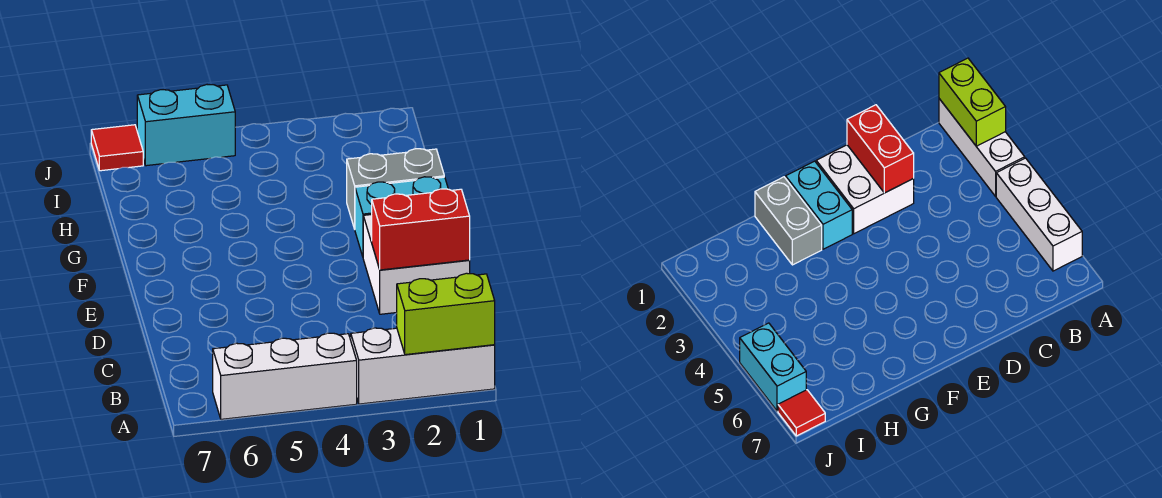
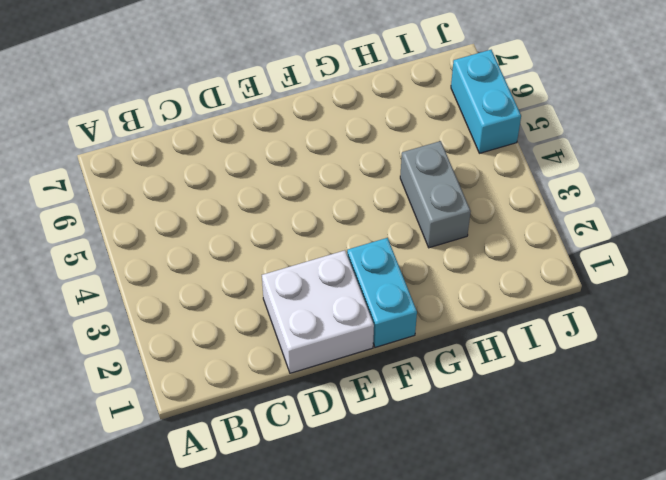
grey 1x2 brick [400,141,471,248] -> grey 1x2 brick moved to [347,149,444,229]
none -> white 1x3 brick [351,328,495,404]
none -> white 1x3 brick [213,333,357,419]

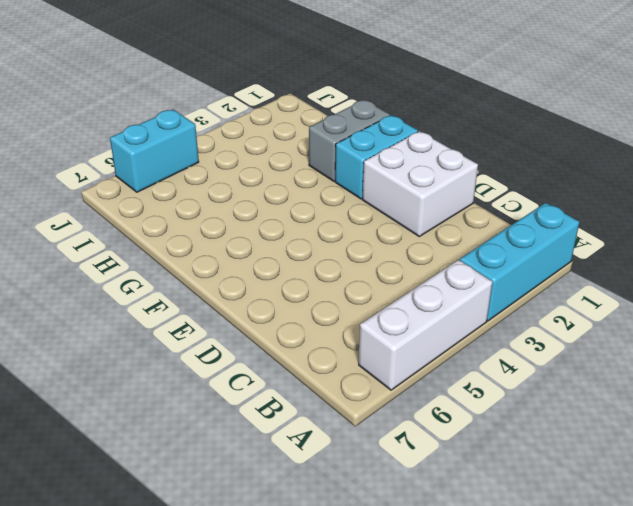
cyan 1x3 brick [460,203,579,321] -> white 1x3 brick [351,328,495,404]
none -> red 1x1 tile [91,125,143,171]
none -> lime 1x2 brick [397,273,495,355]

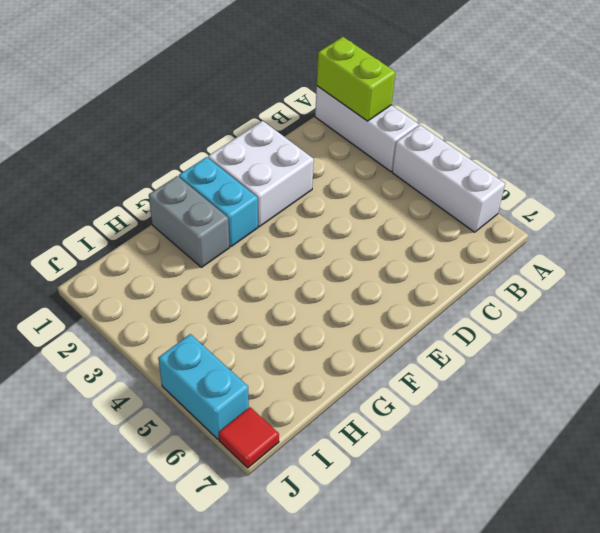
none -> red 1x2 brick [372,189,470,270]

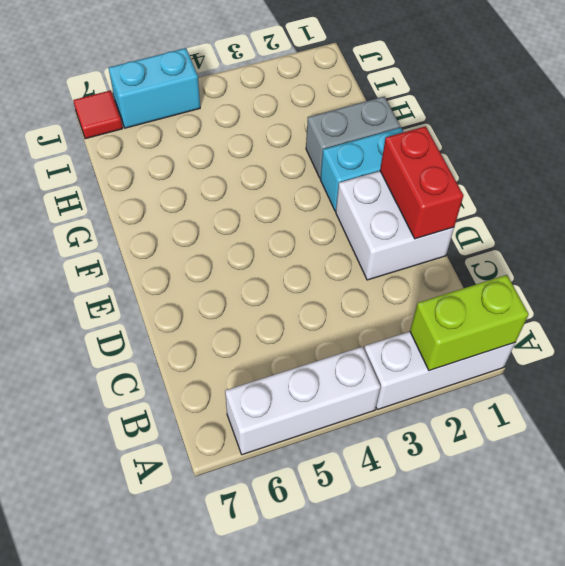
red 1x2 brick [380,126,464,239] -> red 1x2 brick turned to [372,189,470,270]

